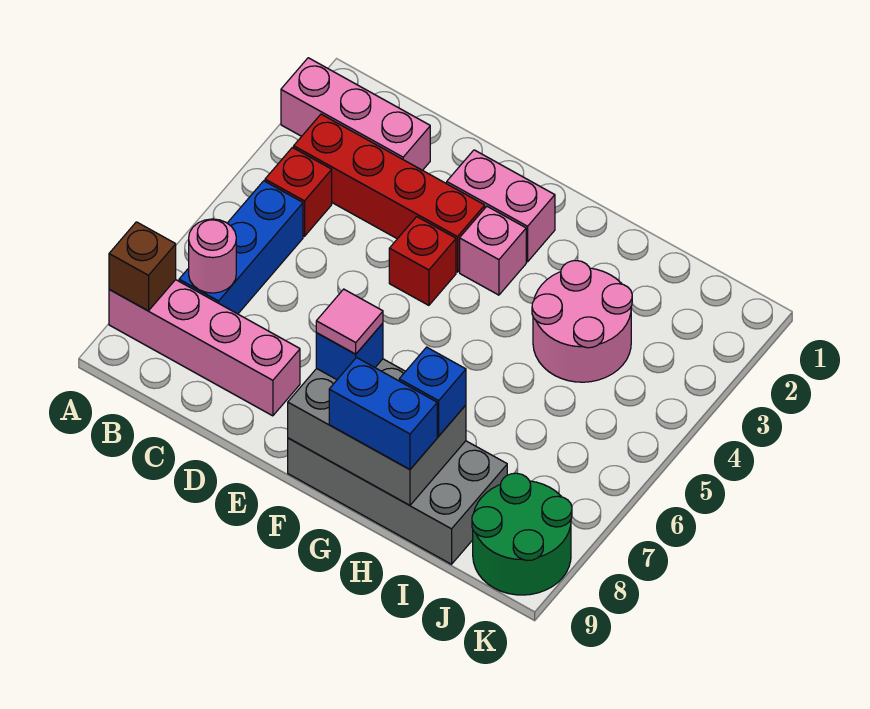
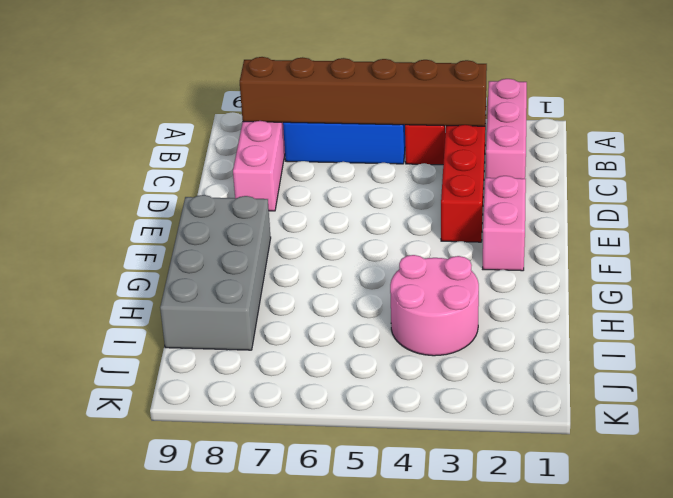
brown 1x6 brick [240,57,487,126] -> pink 1x1 round brick [189,219,236,293]
none -> red 1x1 brick [389,217,456,305]
none -> pink 1x1 brick [460,206,526,295]
none -> green 2x2 round brick [472,473,572,595]

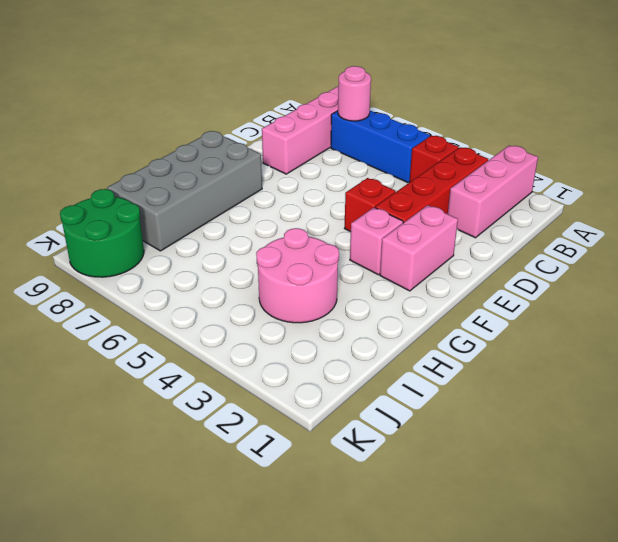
none -> brown 1x1 brick [109,222,176,311]
none -> grey 2x3 brick [288,359,466,505]
none -> blue 1x1 brick [316,323,383,380]

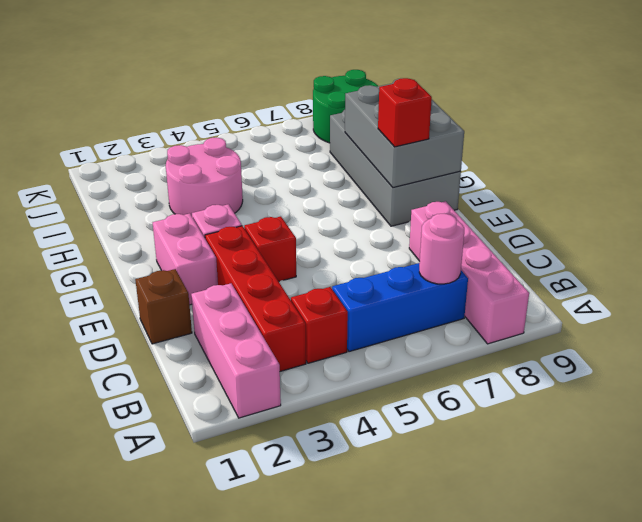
brown 1x1 brick [135,269,192,344] -> brown 1x1 brick moved to [109,222,176,311]
red 1x1 brick [378,78,432,147] -> blue 1x1 brick [316,323,383,380]
none -> blue 1x2 brick [329,358,437,469]
none -> blue 1x1 brick [399,347,466,436]
none -> pink 1x1 tile [316,289,383,354]

